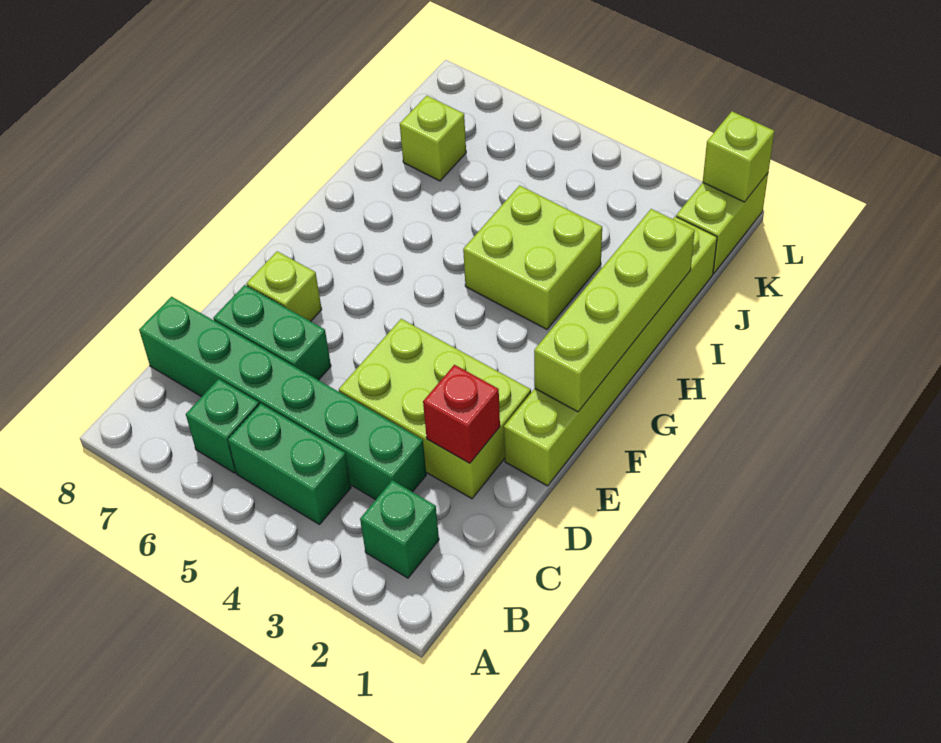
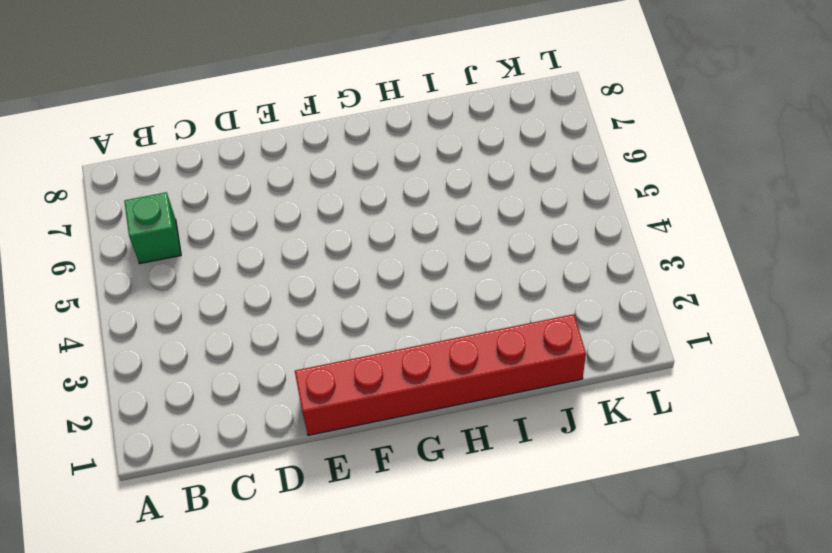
red 1x6 brick [295,314,586,435] -> lime 1x6 brick [504,217,717,486]
none -> green 1x1 brick [360,480,439,578]
none -> green 1x2 brick [228,404,351,525]
none -> green 1x6 brick [139,297,426,500]

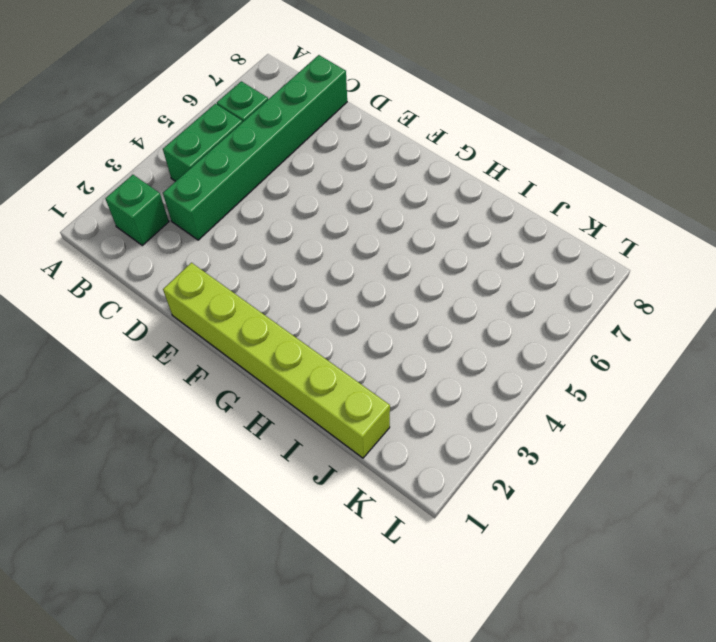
none -> lime 2x3 brick [339,319,531,499]
none -> green 1x2 brick [213,285,331,380]
none -> lime 1x1 brick [246,251,322,321]

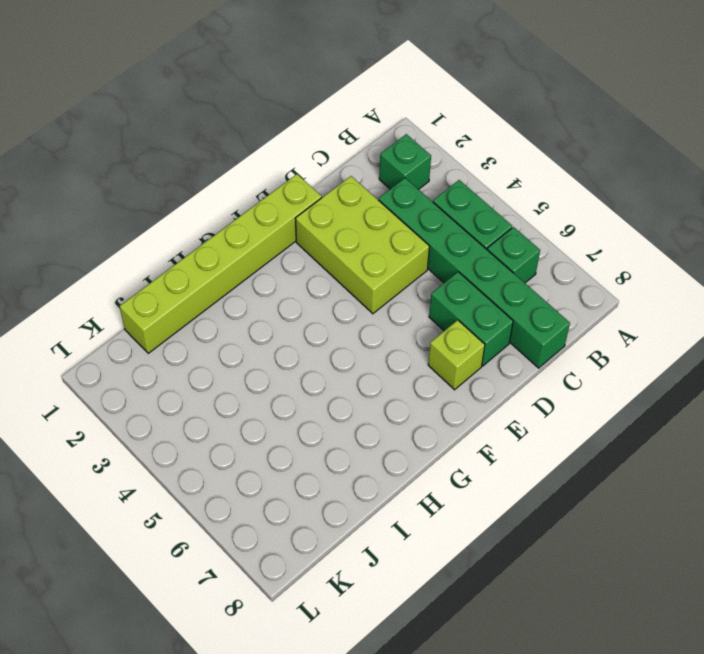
none -> lime 2x2 brick [463,185,602,329]
none -> lime 1x1 brick [400,96,466,181]
none -> lime 1x2 brick [676,173,768,273]

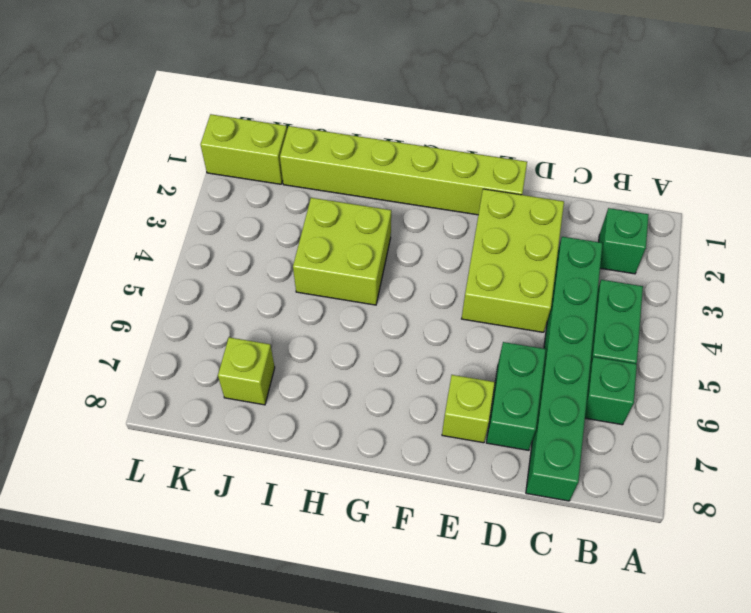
none -> red 1x1 brick [423,365,500,463]
none -> lime 1x4 brick [534,209,695,412]
none -> lime 1x1 brick [703,111,774,202]

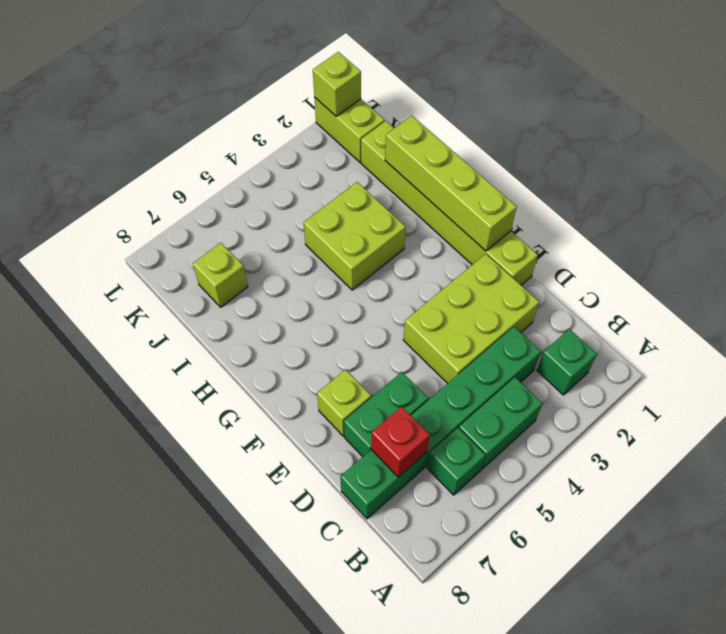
red 1x1 brick [371,407,430,477] -> red 1x1 brick moved to [423,365,500,463]

